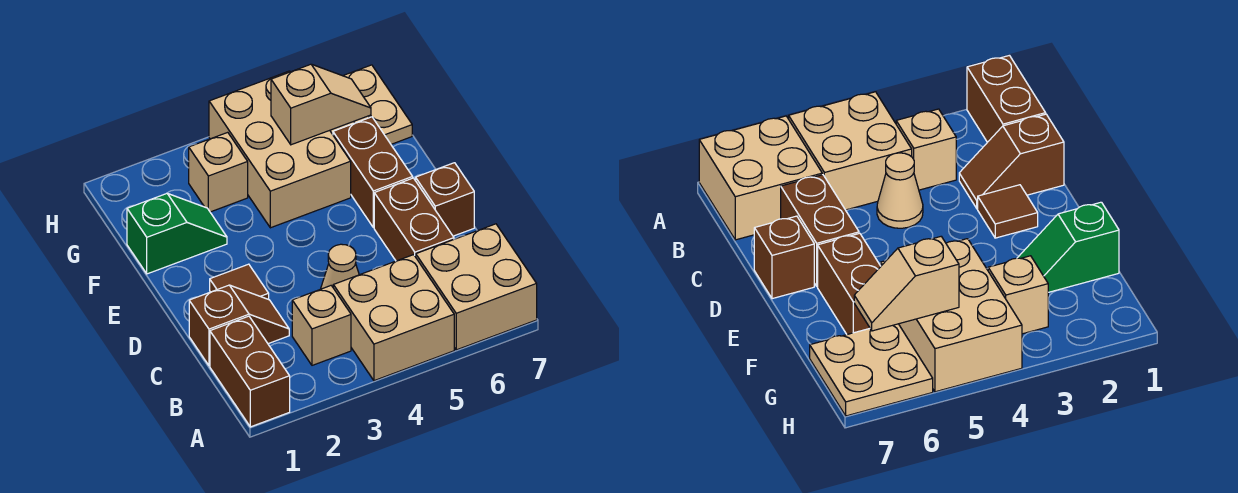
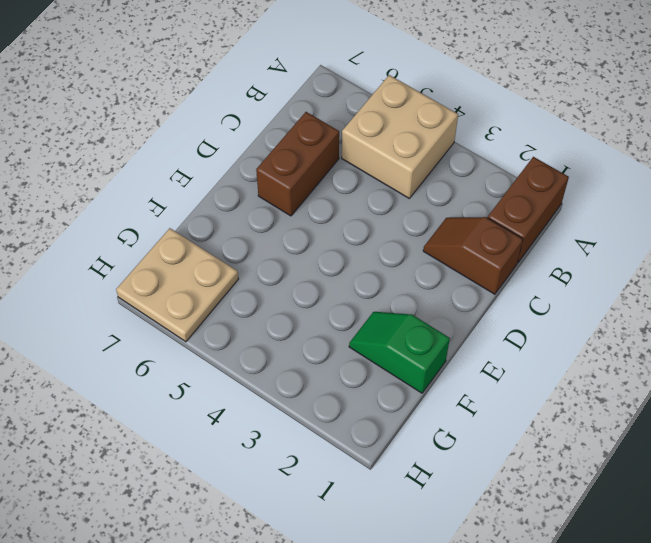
none -> tan 2x2 brick [416,224,537,350]
none -> tan 1x1 brick [292,286,351,365]
none -> tan 1x1 cone [321,244,359,289]

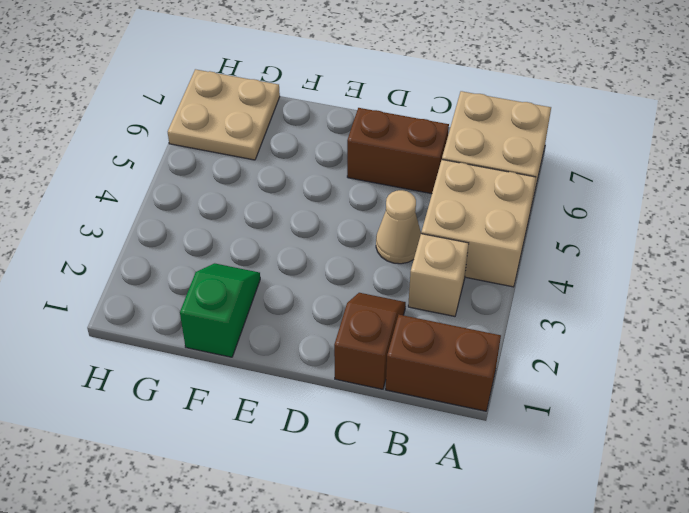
none -> brown 1x1 tile [210,264,269,299]
none -> brown 1x1 brick [416,163,474,236]
none -> brown 1x2 brick [333,117,413,228]

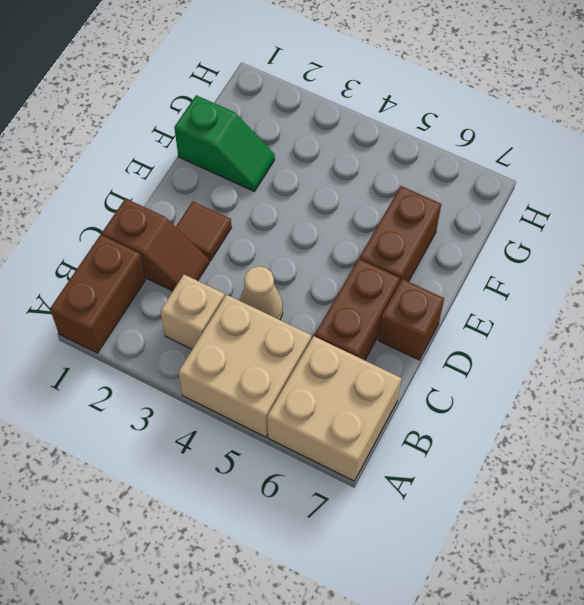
none -> tan 2x3 brick [209,71,351,228]
none -> tan 1x1 brick [189,132,248,212]
none -> tan 2x2 plate [330,65,412,144]

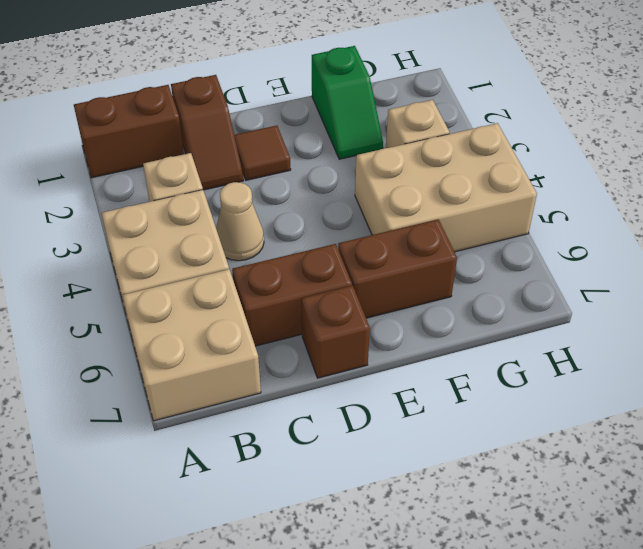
none -> tan 2x2 plate [330,65,412,144]
none -> tan 1x2 slope [271,64,371,145]

